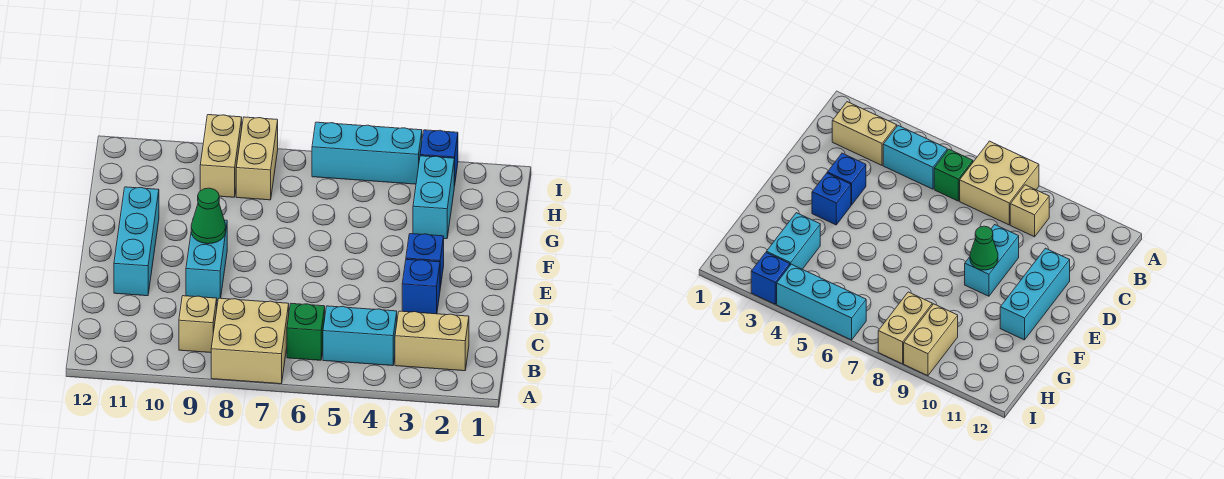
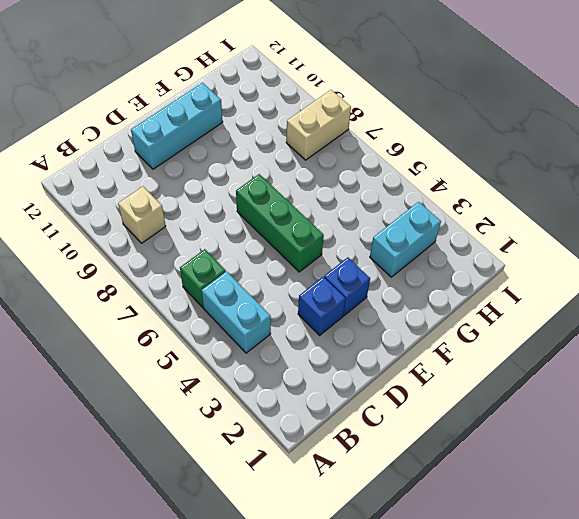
green 1x3 brick [236,174,324,272] -> none
none -> tan 2x2 brick [211,298,289,384]
none -> tan 1x2 brick [395,311,469,371]
none -> cyan 1x2 brick [186,220,227,301]

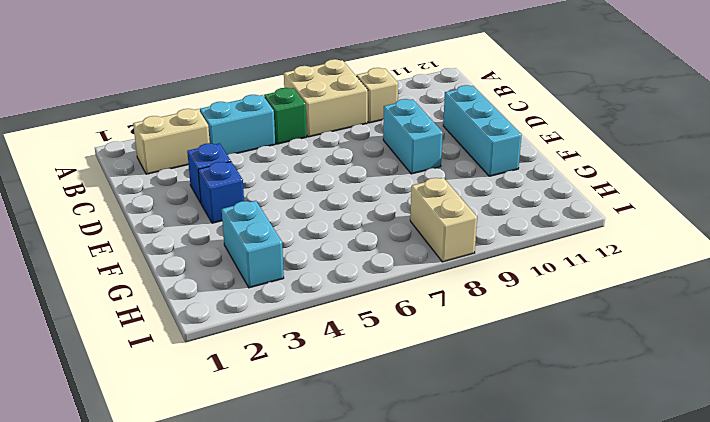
none -> tan 1x2 brick [200,115,242,197]
none -> blue 1x1 brick [420,130,458,187]
none -> cyan 1x3 brick [312,122,422,184]

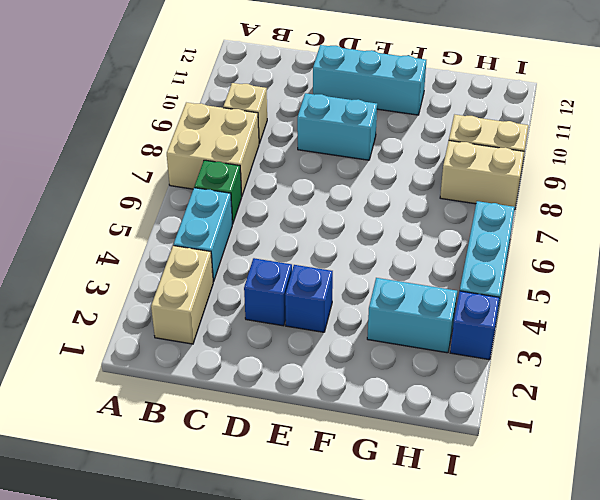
none -> green 1x1 cone [191,188,226,244]

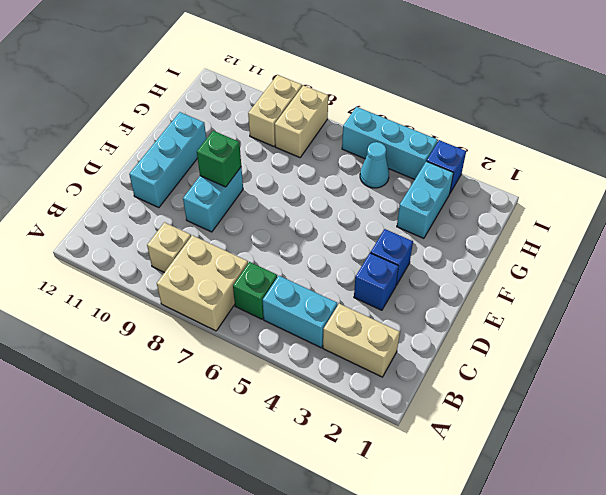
green 1x1 brick [197,131,241,187] -> green 1x1 cone [191,188,226,244]
cyan 1x1 cone [360,142,389,188] -> none

